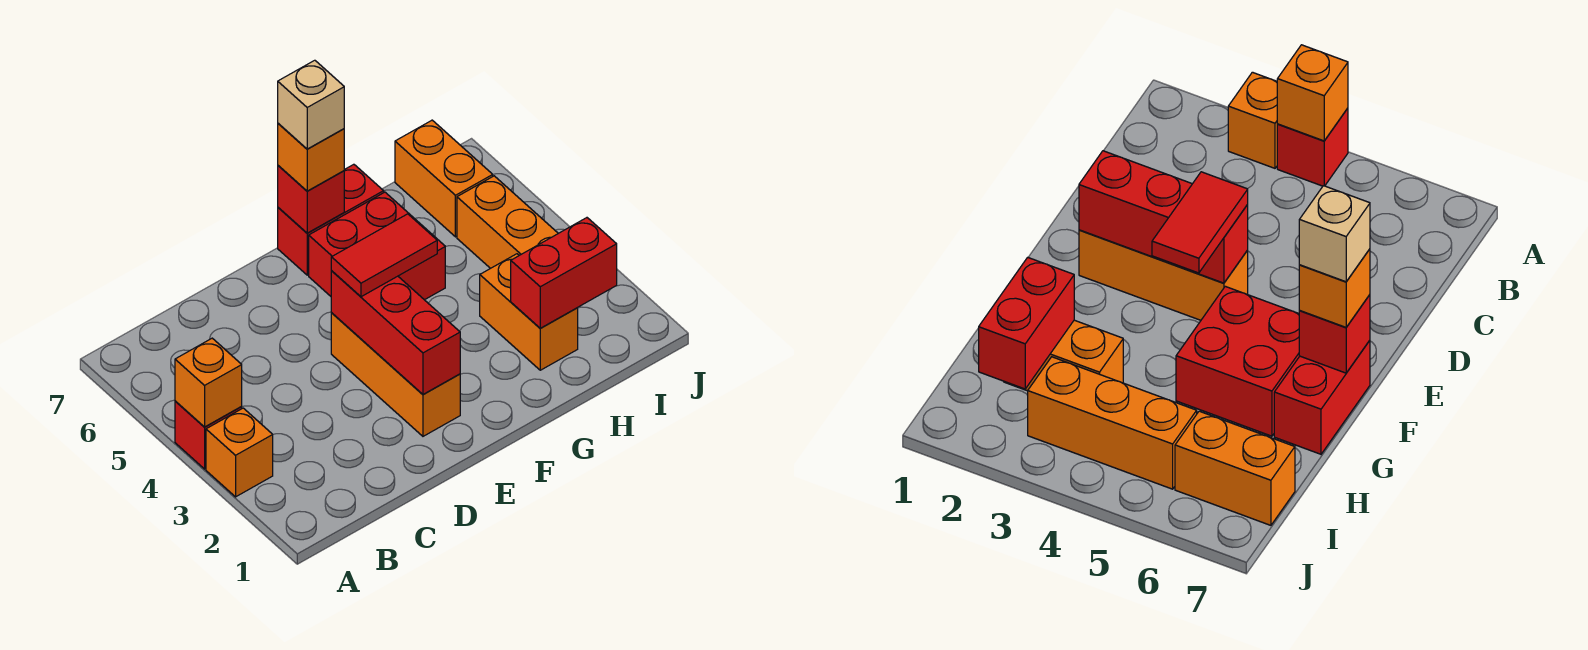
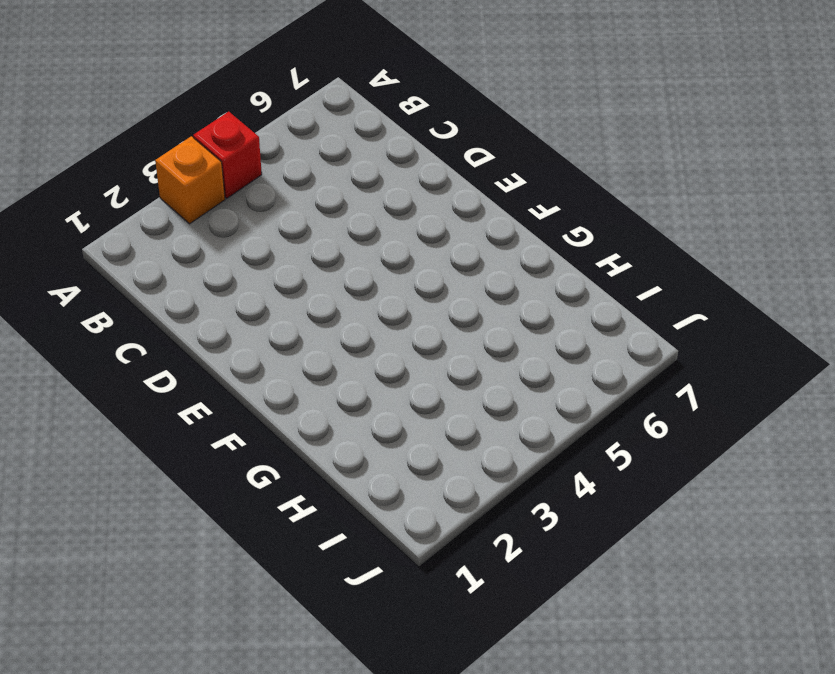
none -> orange 1x3 brick [331,313,460,436]
none -> red 2x2 brick [309,192,445,300]
none -> red 1x2 brick [278,164,384,275]

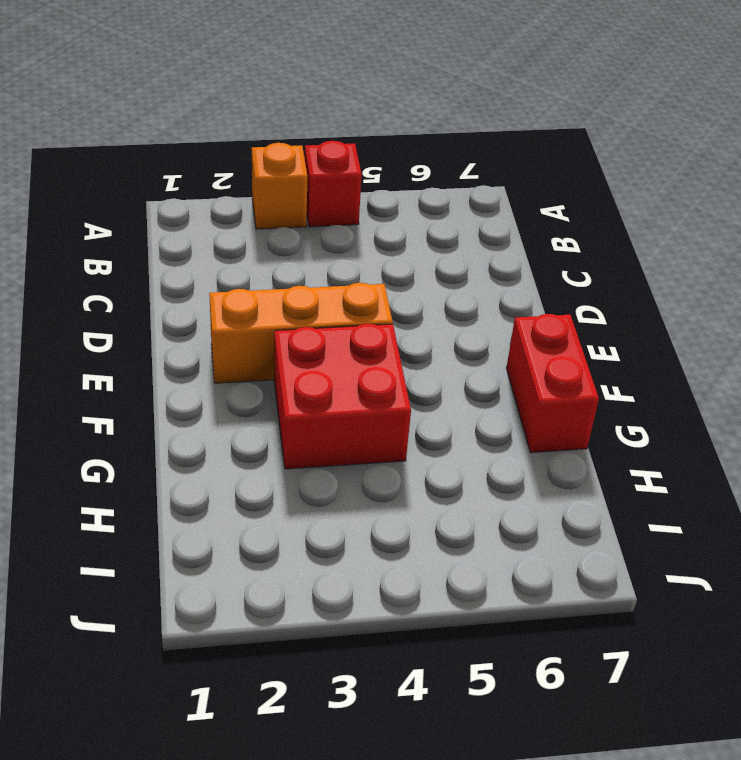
red 2x2 brick [274,324,411,469] -> red 2x2 brick moved to [309,192,445,300]
none -> orange 1x2 brick [480,254,578,370]
none -> orange 1x3 brick [457,176,558,269]
none -> orange 1x2 brick [395,120,493,237]

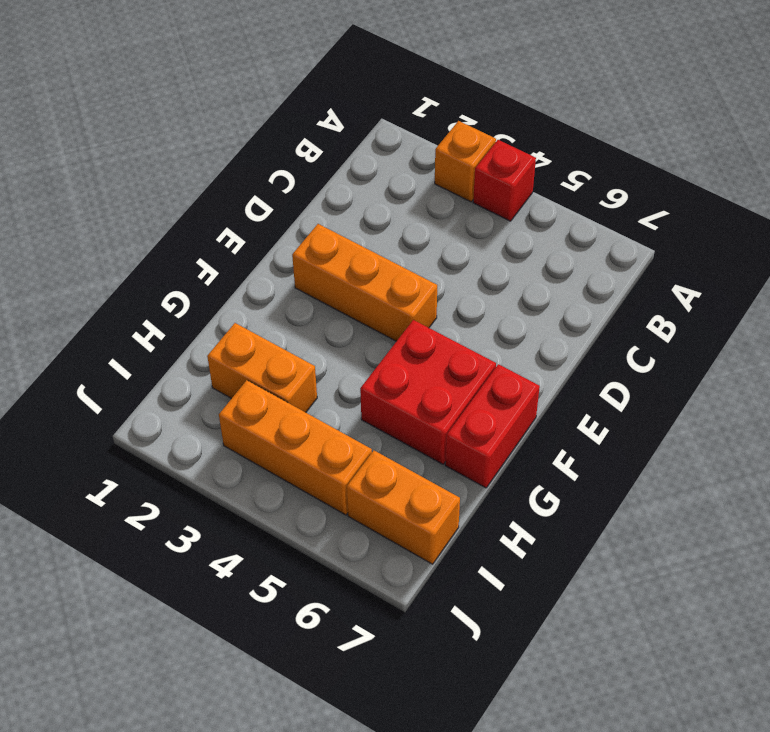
none -> orange 1x1 brick [175,338,242,427]
none -> red 1x3 brick [331,271,460,394]
none -> red 1x1 brick [278,166,344,233]

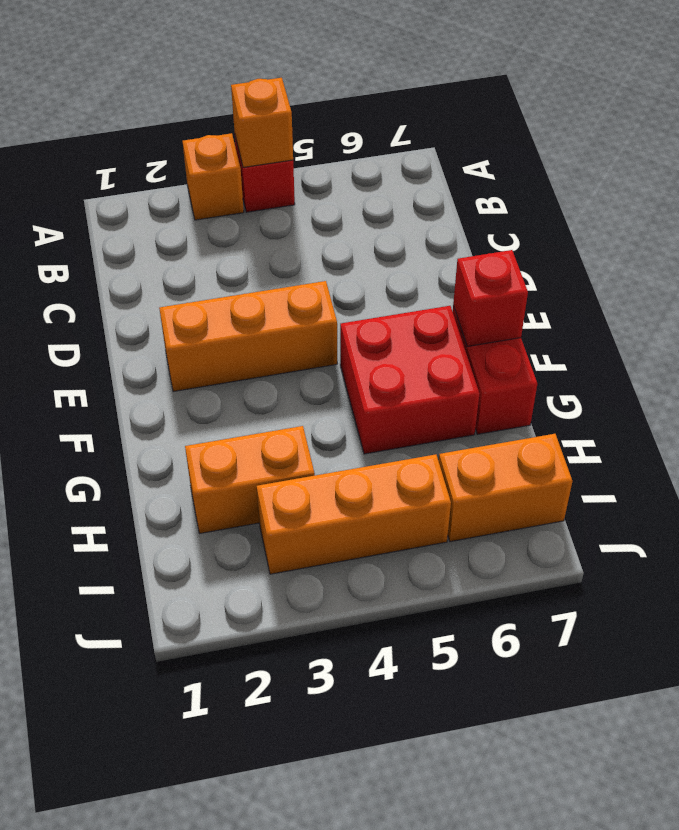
none -> red 1x3 brick [331,271,460,394]
none -> red 1x2 brick [511,218,617,328]
none -> red 1x2 tile [331,214,437,297]

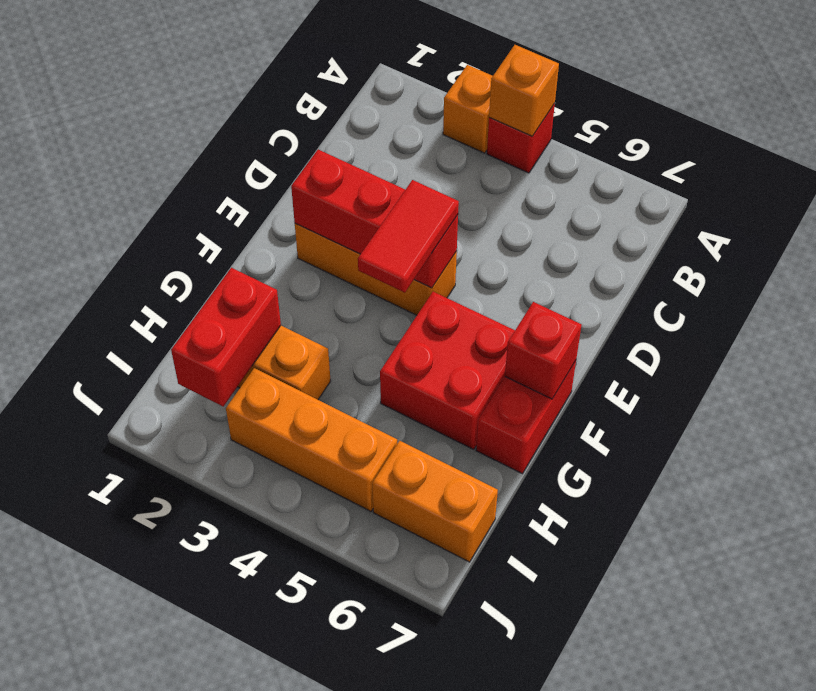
none -> orange 1x1 brick [278,123,344,191]
none -> tan 1x1 brick [278,60,344,149]

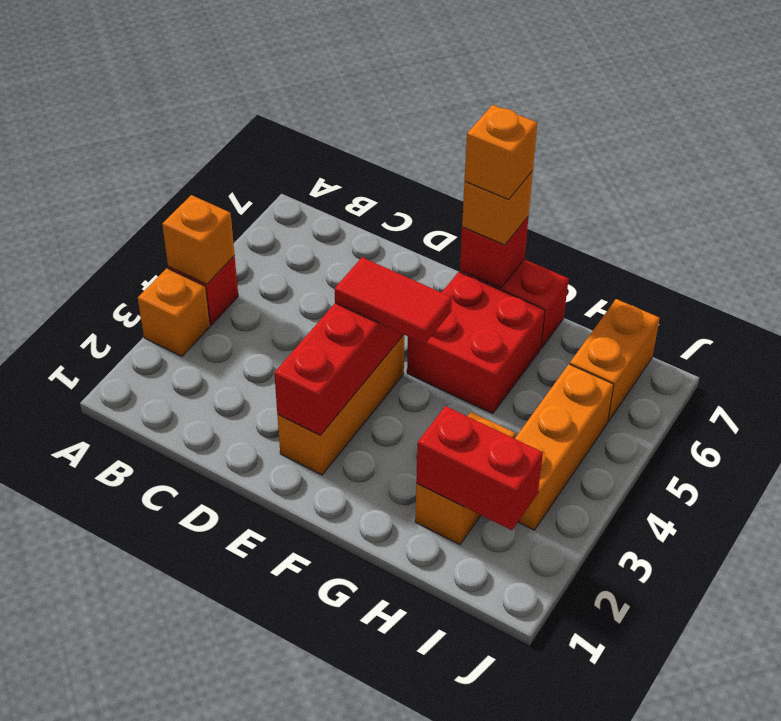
orange 1x1 brick [465,105,537,199] -> tan 1x1 brick [278,60,344,149]

